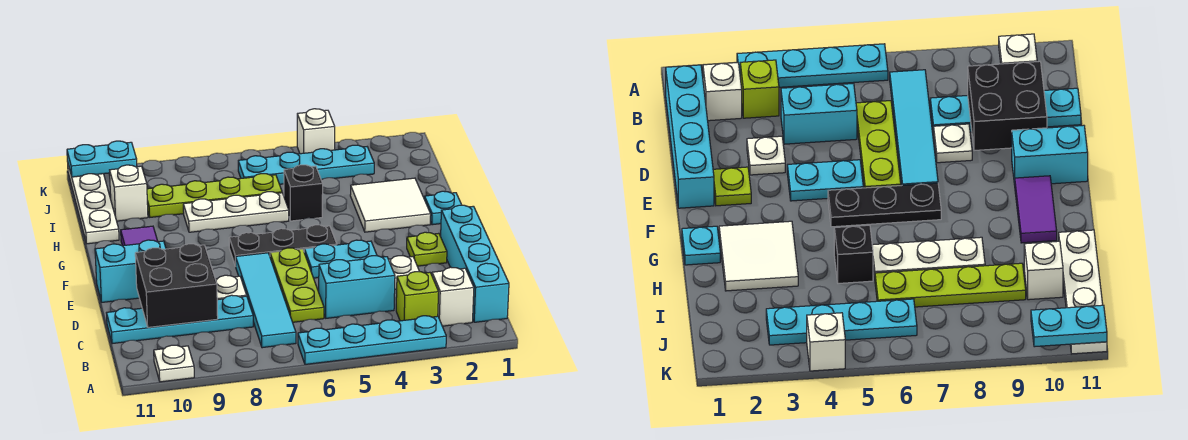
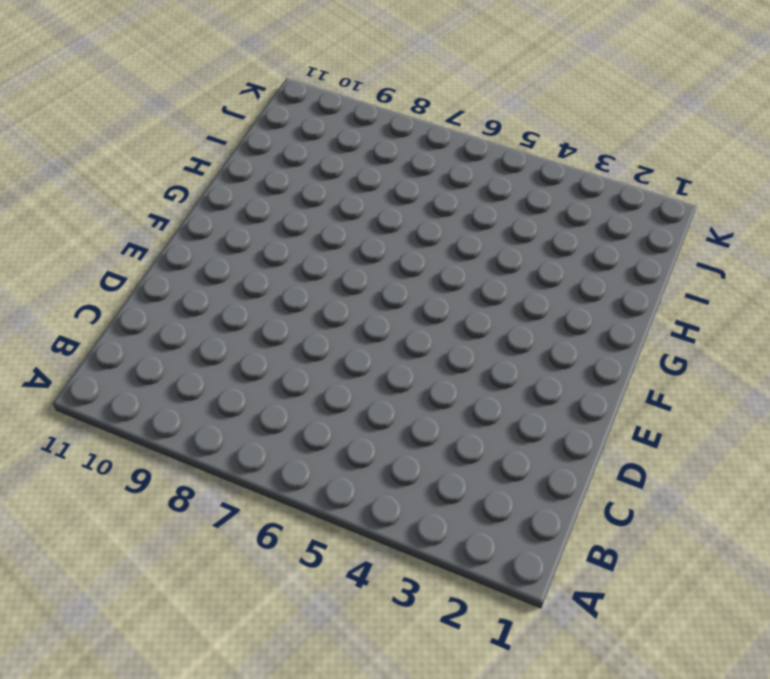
none -> cyan 1x4 plate [298,316,446,364]
none -> white 1x1 plate [154,345,194,382]
none -> cyan 1x4 brick [441,205,509,322]

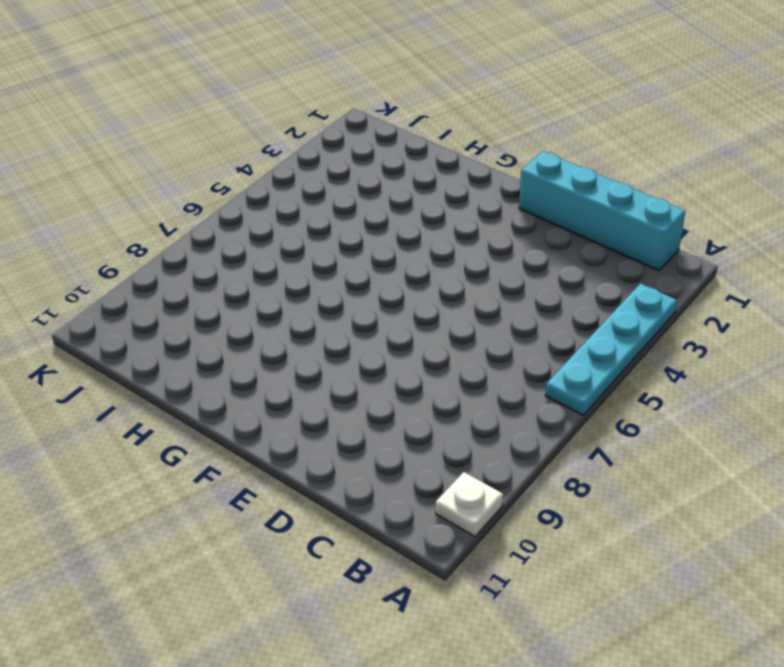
none -> white 1x1 brick [432,267,474,326]
none -> lime 1x1 brick [396,272,439,321]
none -> cyan 1x4 tile [236,253,296,348]

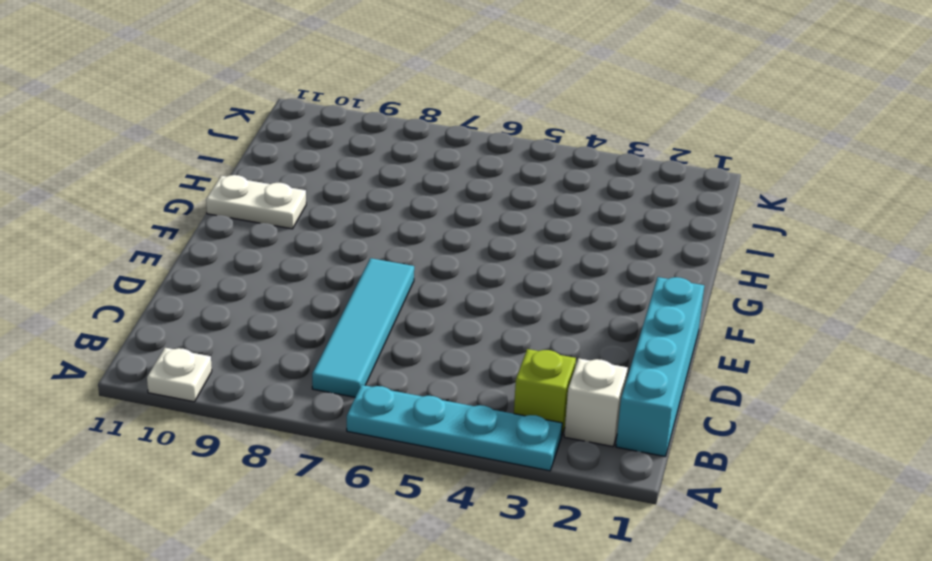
white 1x2 plate [206,175,306,229] -> purple 1x2 tile [121,226,158,246]
none -> cyan 1x2 brick [319,256,395,318]
none -> lime 1x3 plate [270,248,324,322]
none -> cyan 1x4 plate [107,295,253,344]

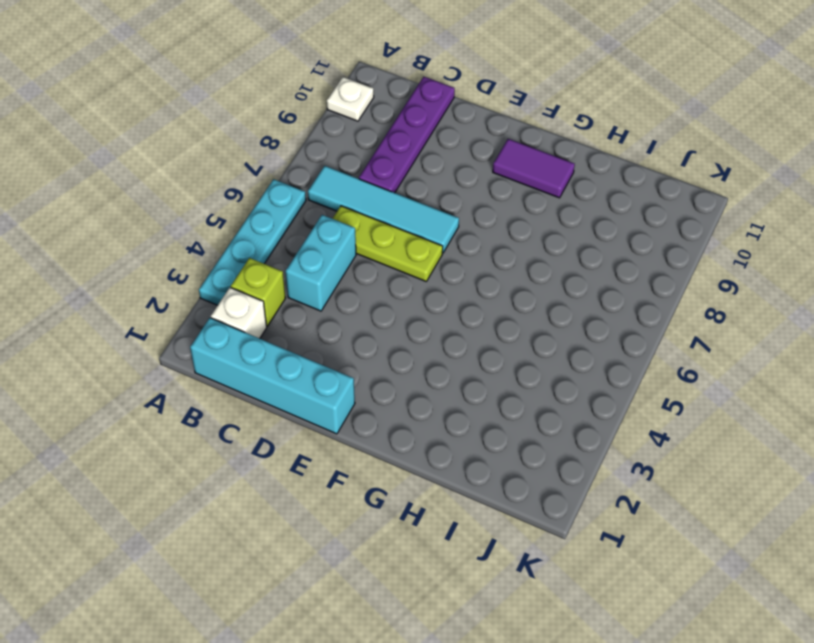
purple 1x4 plate [359,77,455,193] -> cyan 1x4 plate [107,295,253,344]
none -> white 1x1 plate [389,256,420,289]
none -> white 1x1 plate [216,275,247,300]
none -> lime 1x1 plate [407,232,447,266]

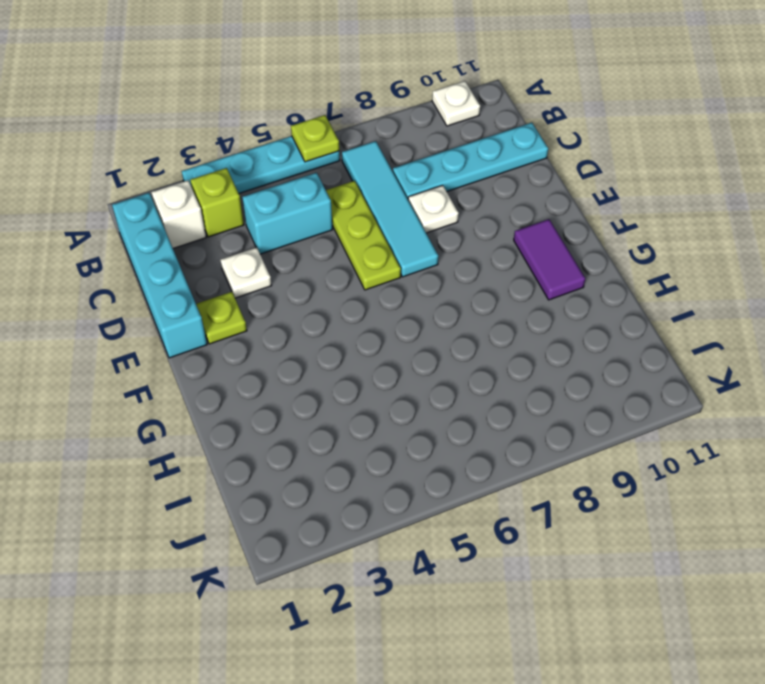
lime 1x1 plate [291,115,339,162] -> none
none -> cyan 1x2 plate [304,240,377,278]
none -> cyan 1x2 brick [95,240,166,302]
none -> black 1x3 plate [229,225,337,266]

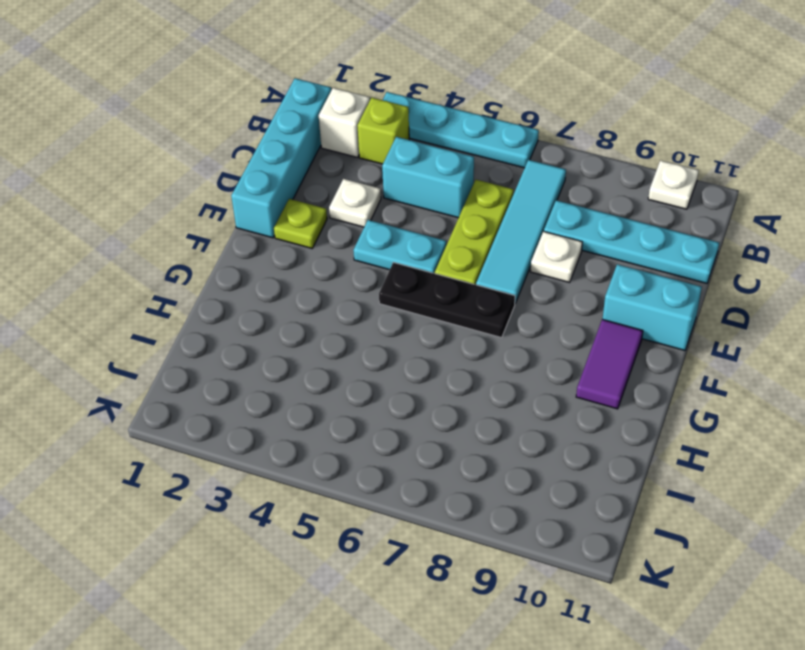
none -> cyan 1x1 plate [424,191,461,225]
none -> white 2x2 tile [350,178,431,232]
none -> black 1x1 brick [284,165,323,221]

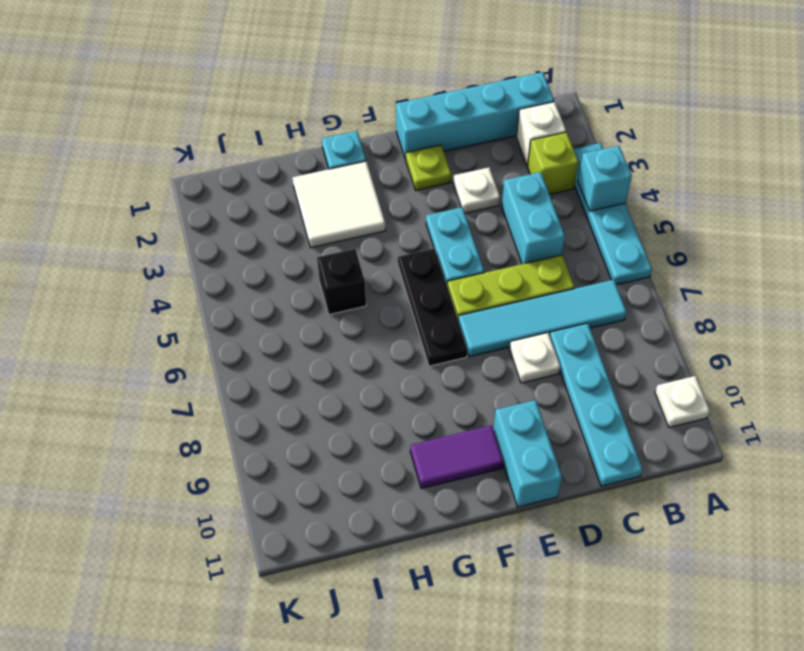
cyan 1x1 brick [578,146,632,211] -> none
none -> white 1x3 plate [183,192,289,232]
none -> white 1x4 plate [67,161,119,244]
none -> lime 1x4 plate [147,174,282,217]

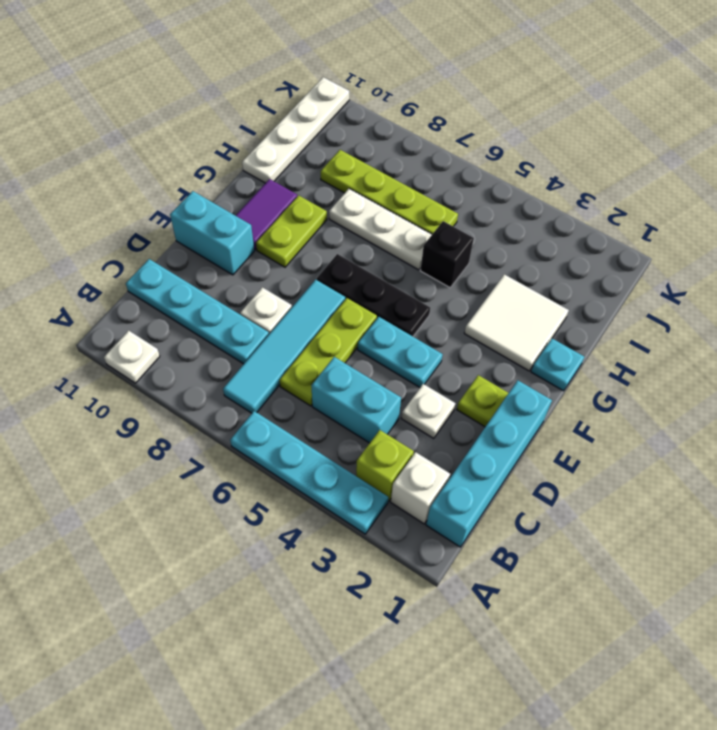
lime 1x2 plate [256,195,327,267] -> none
none -> white 1x1 brick [110,165,148,221]
none -> cyan 1x4 plate [238,145,374,184]
none -> white 1x1 brick [297,109,335,154]

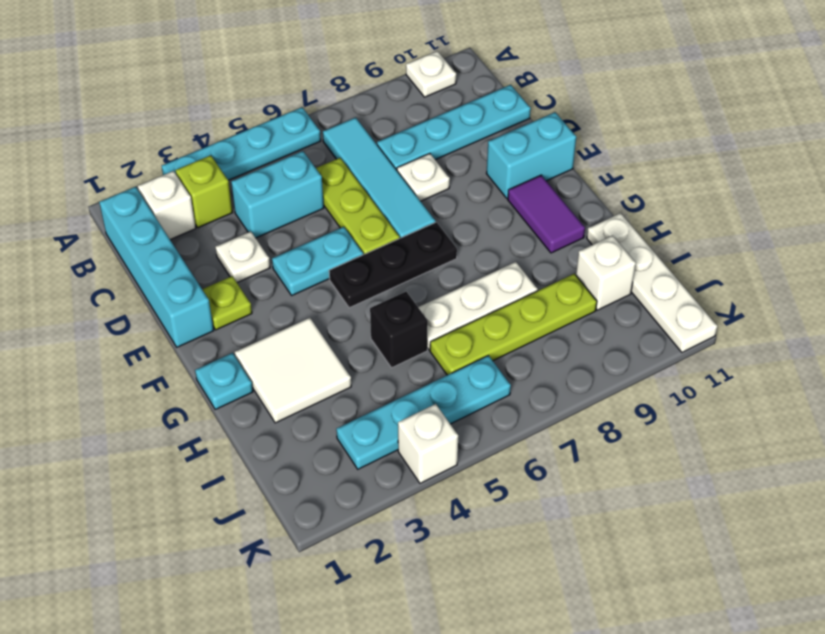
none -> black 2x2 brick [135,244,218,327]
none -> cyan 1x2 plate [67,141,137,177]

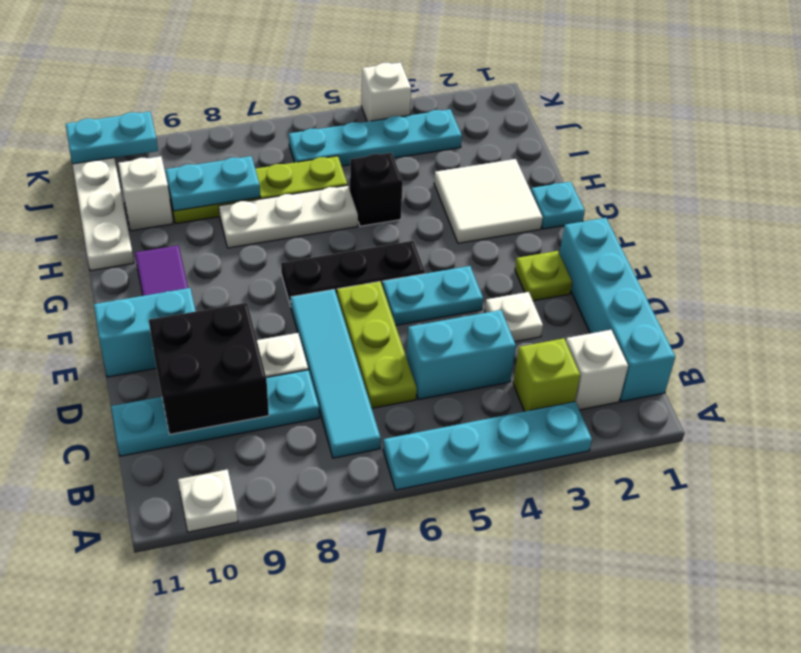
cyan 1x2 plate [165,156,261,211] -> none

